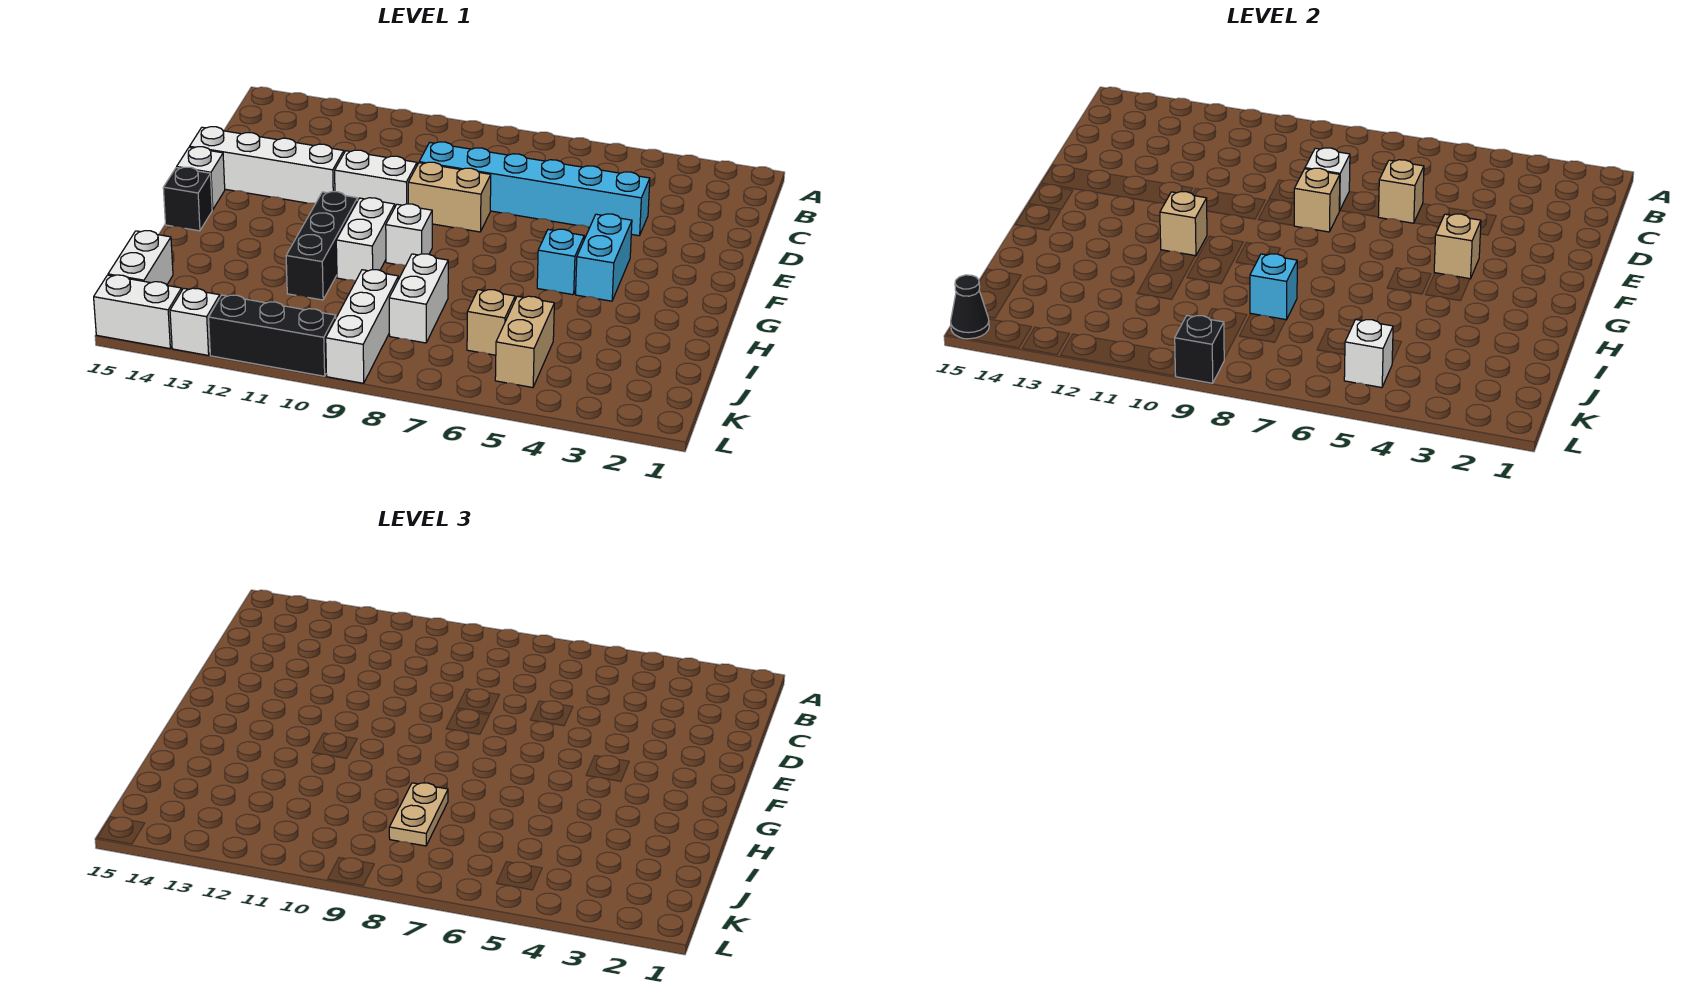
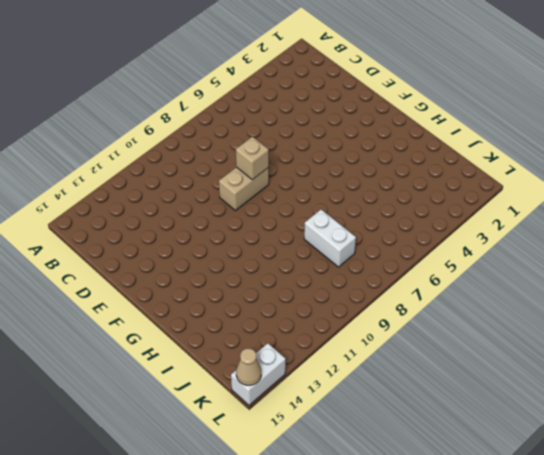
tan 1x1 cone [236,349,261,385] -> black 1x1 cone [951,275,989,339]
none -> cyan 1x6 brick [419,142,650,236]
none -> white 1x2 brick [335,150,417,206]
none -> white 1x4 brick [190,127,344,204]

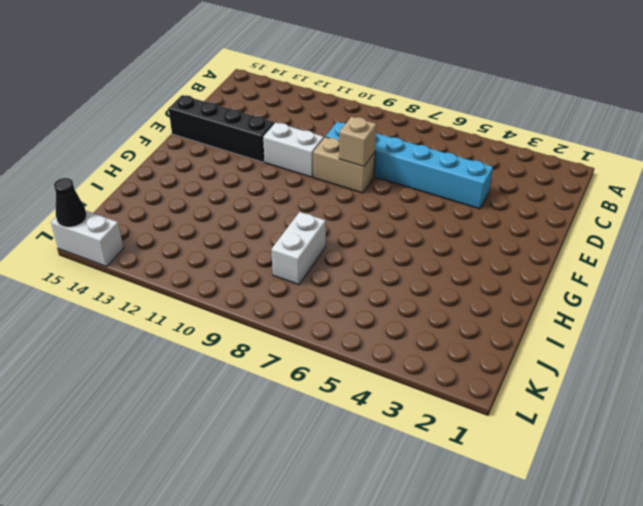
black 1x4 brick [169,95,275,162] -> white 1x4 brick [190,127,344,204]
none -> cyan 1x2 brick [576,214,632,301]
none -> white 1x1 brick [177,147,225,210]
none -> cyan 1x1 brick [537,229,584,295]

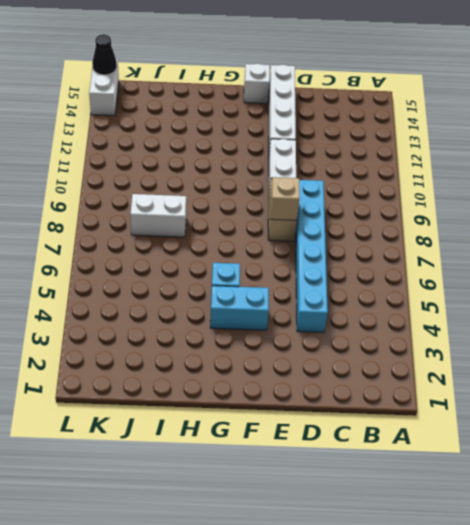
none -> white 1x1 brick [386,204,432,266]
none -> white 1x2 brick [336,198,395,281]
none -> black 1x3 brick [286,192,358,300]

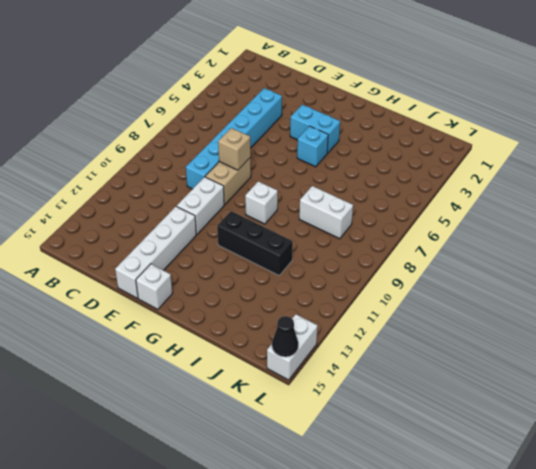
none -> white 1x2 brick [336,198,395,281]
none -> black 1x1 brick [163,167,212,231]
none -> tan 1x2 brick [495,296,554,388]

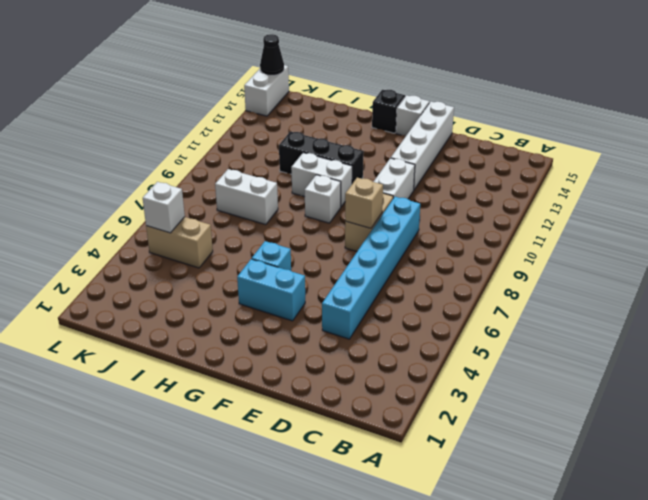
none -> tan 1x1 brick [467,290,515,355]
none -> white 1x3 brick [326,270,399,383]
none -> white 1x2 brick [108,231,173,285]

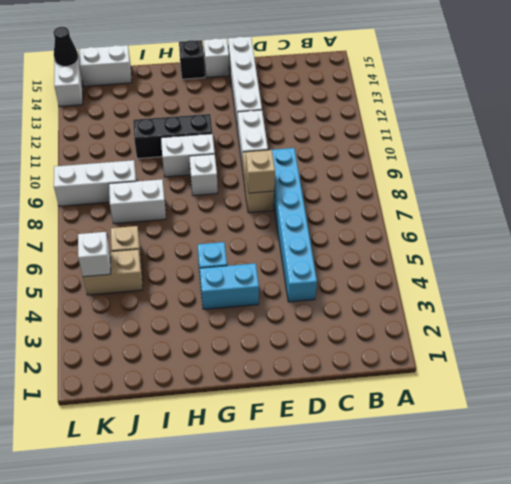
none -> black 1x3 brick [209,295,336,376]
none -> white 1x1 brick [170,288,220,355]
none -> tan 1x1 brick [1378,160,1424,223]

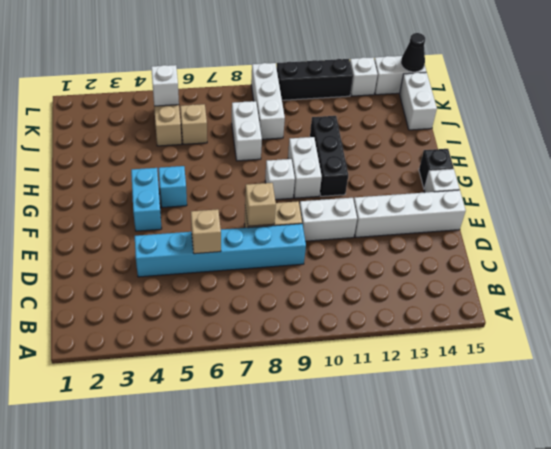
none -> white 1x1 brick [1305,148,1350,211]
none -> tan 1x1 brick [1434,214,1481,279]
none -> tan 1x1 brick [1160,192,1207,256]

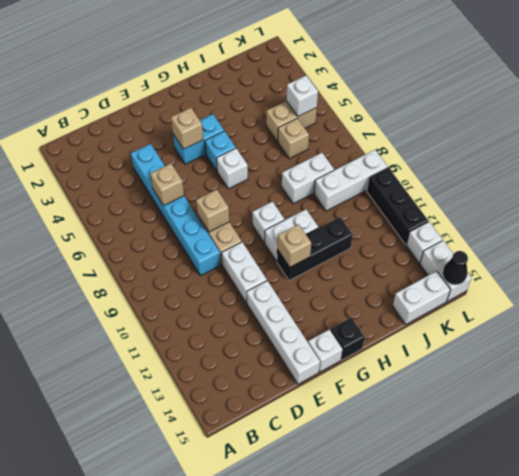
white 1x1 brick [217,148,248,189] -> white 1x1 brick moved to [1305,148,1350,211]
none -> cyan 1x1 brick [1250,254,1297,320]
none -> black 1x1 brick [1175,316,1225,383]
none -> tan 1x2 plate [389,783,448,846]

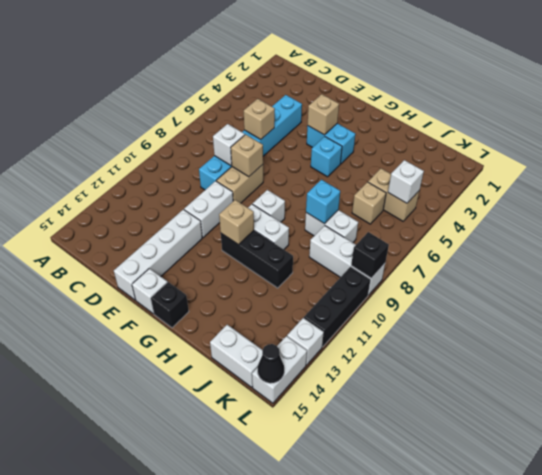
none -> tan 1x2 plate [389,783,448,846]

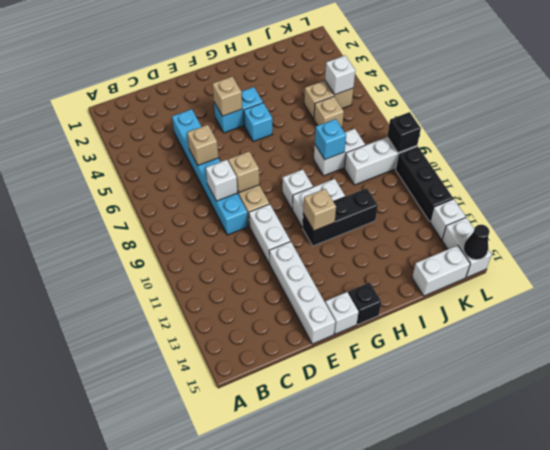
none -> tan 1x2 plate [389,783,448,846]

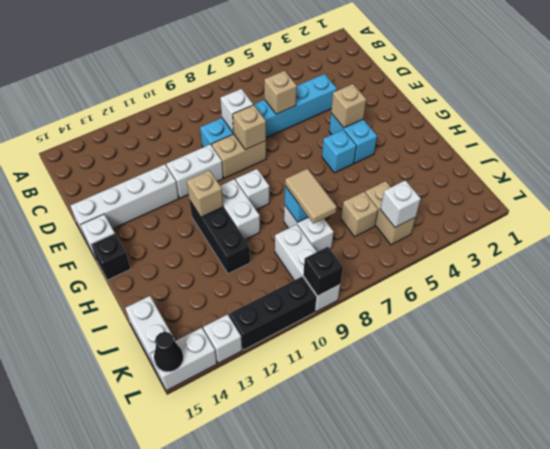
tan 1x2 tile [285,169,337,224] -> tan 1x2 plate [389,783,448,846]

